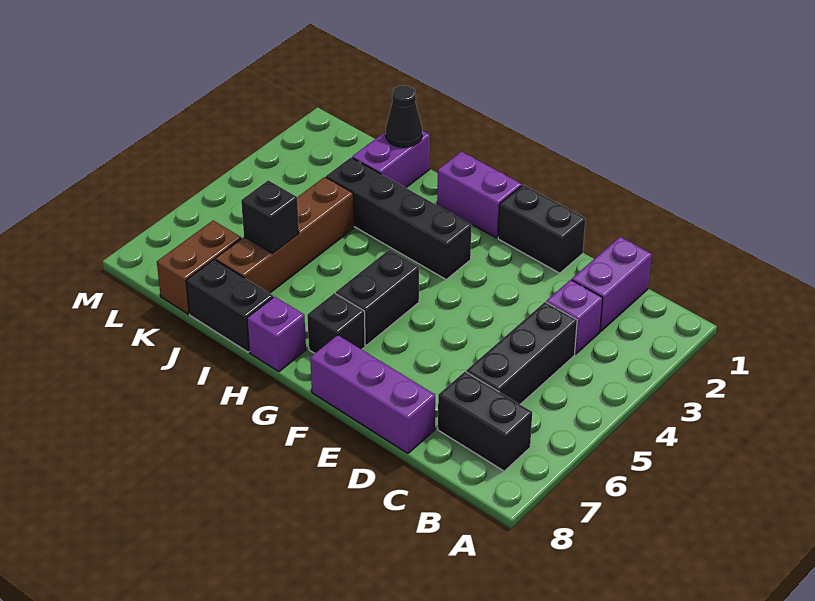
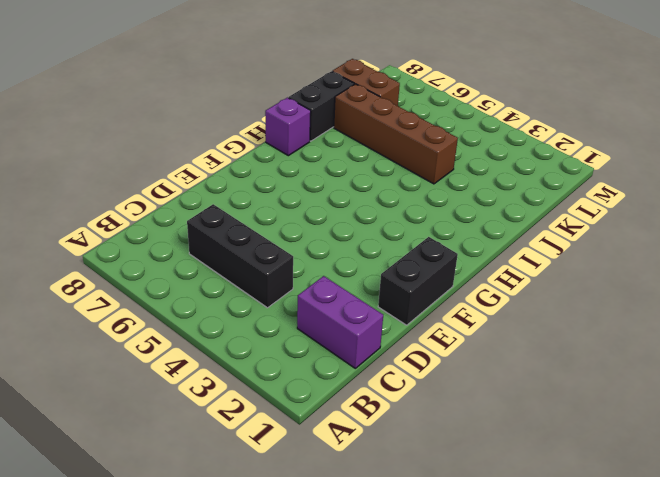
none -> black 1x2 brick [438,372,532,471]
none -> purple 1x1 brick [546,280,603,354]
none -> purple 1x3 brick [310,335,435,453]

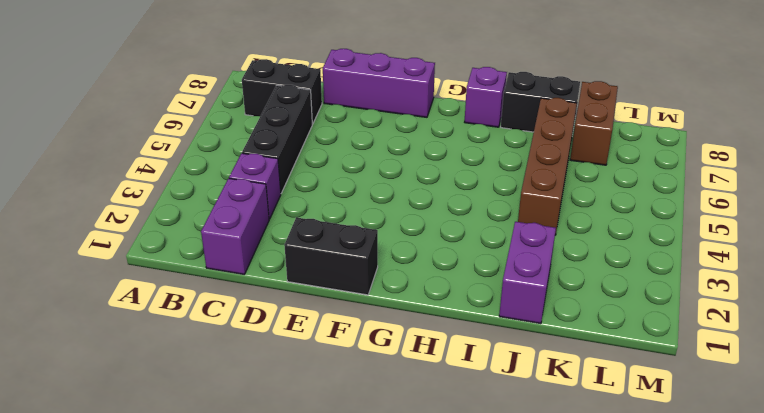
none -> purple 1x2 brick [437,152,522,238]
none -> black 1x4 brick [326,158,472,279]
none -> black 1x2 brick [336,250,419,345]

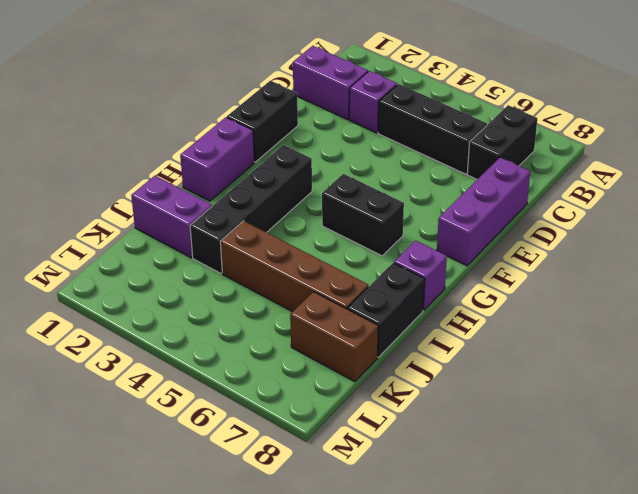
none -> black 1x1 brick [307,293,365,353]
none -> black 1x1 cone [386,85,422,147]
none -> black 1x1 brick [241,180,299,254]

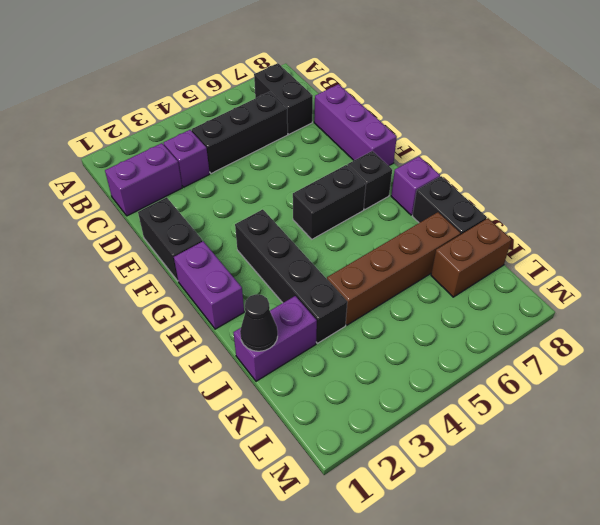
none -> black 1x1 brick [241,180,299,254]

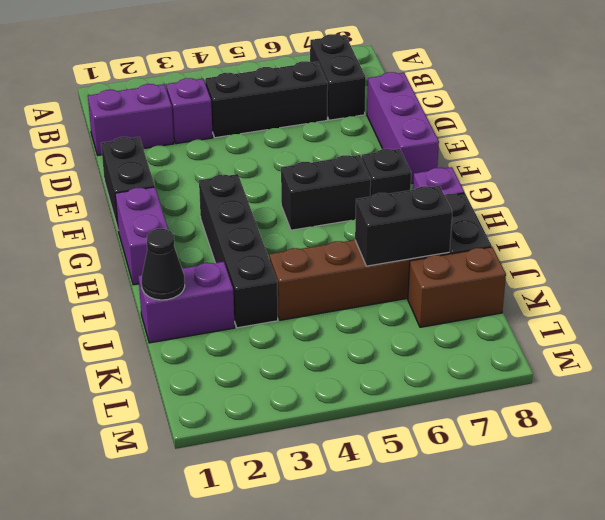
black 1x2 brick [355,186,452,266] -> black 1x1 brick [241,180,299,254]

